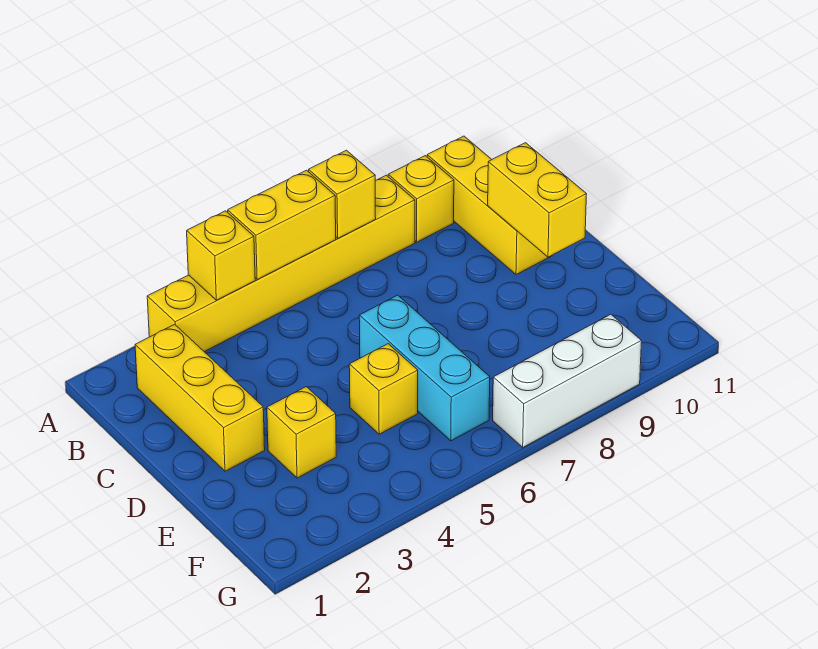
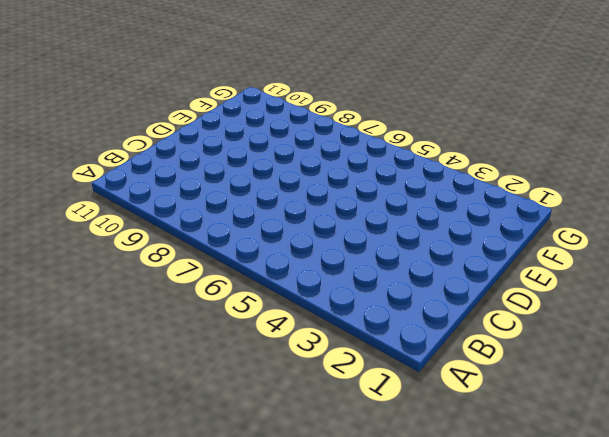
none -> yellow 1x6 brick [147,175,415,352]
none -> yellow 1x1 brick [388,156,454,242]
none -> yellow 1x3 brick [427,136,553,275]

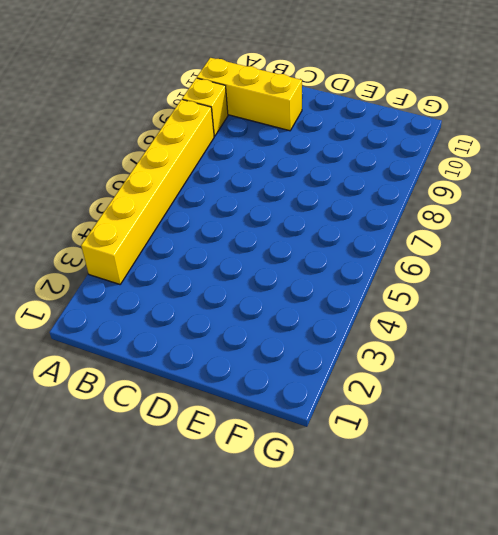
none -> yellow 1x3 brick [135,324,265,471]
none -> cyan 1x3 brick [359,295,490,441]
none -> yellow 1x1 brick [267,387,336,478]

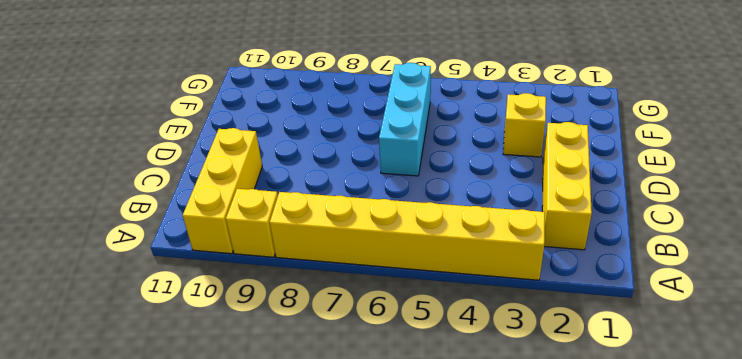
none -> yellow 1x1 brick [349,344,418,434]
none -> white 1x3 brick [493,314,642,447]
none -> yellow 1x1 brick [187,211,255,300]

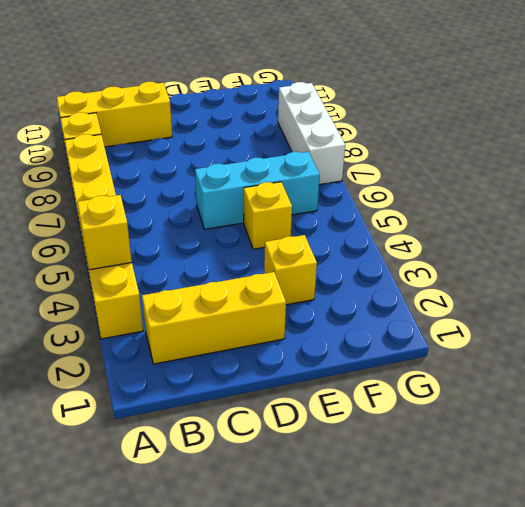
none -> yellow 1x2 brick [228,170,336,279]
none -> yellow 1x1 brick [309,150,376,238]
none -> yellow 1x2 brick [488,143,587,257]

